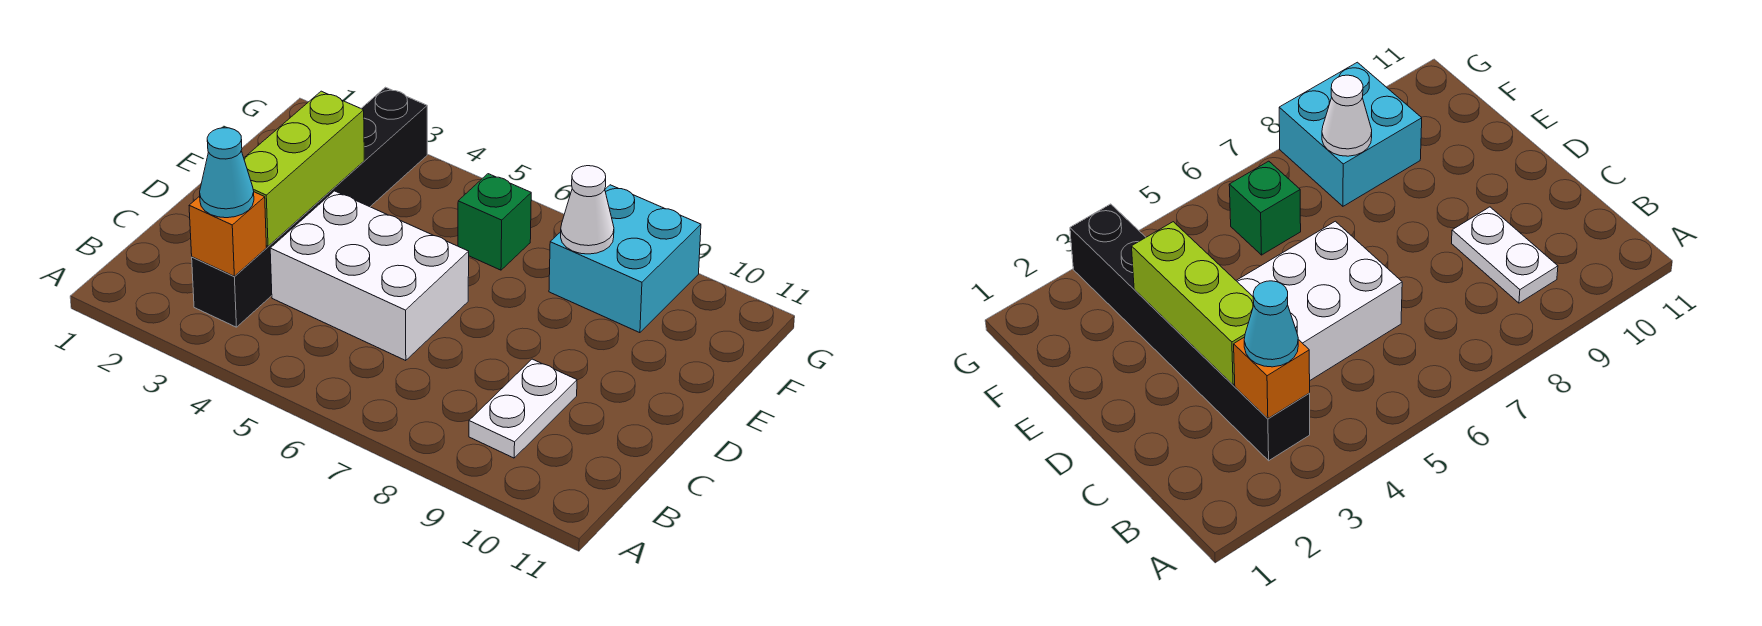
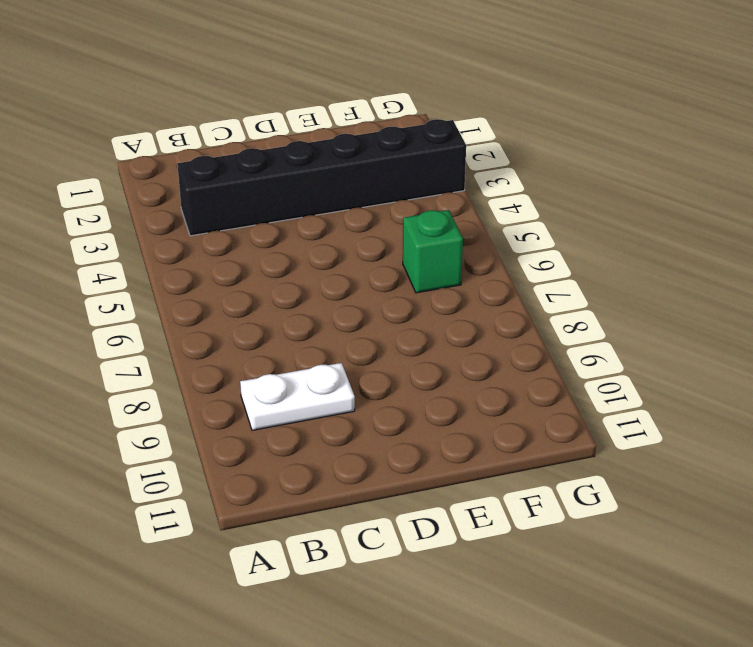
none -> white 2x3 brick [270,191,469,361]
none -> cyan 2x2 brick [549,185,701,333]

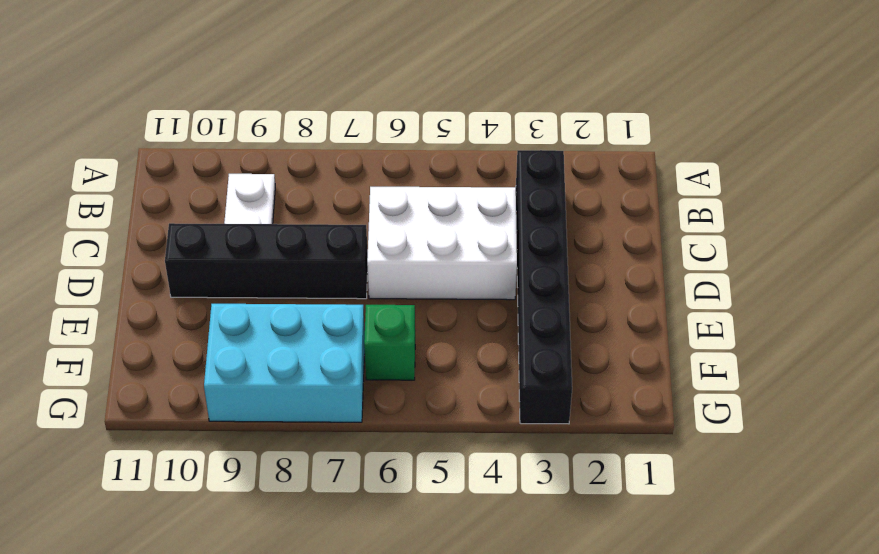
black 1x4 brick [165,223,368,299] -> none
cyan 2x3 brick [204,304,365,422] -> cyan 2x2 brick [549,185,701,333]
none -> orange 1x1 brick [189,192,266,276]
none -> lime 1x3 brick [244,91,364,246]

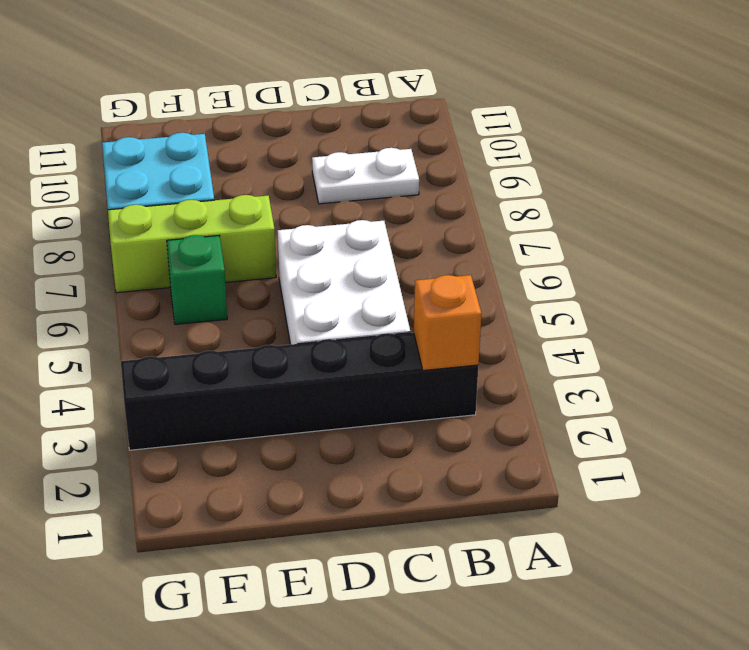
lime 1x3 brick [108,195,276,293] -> lime 1x3 brick moved to [244,91,364,246]
none -> white 1x1 cone [561,166,614,254]
none -> cyan 1x1 cone [200,128,254,218]

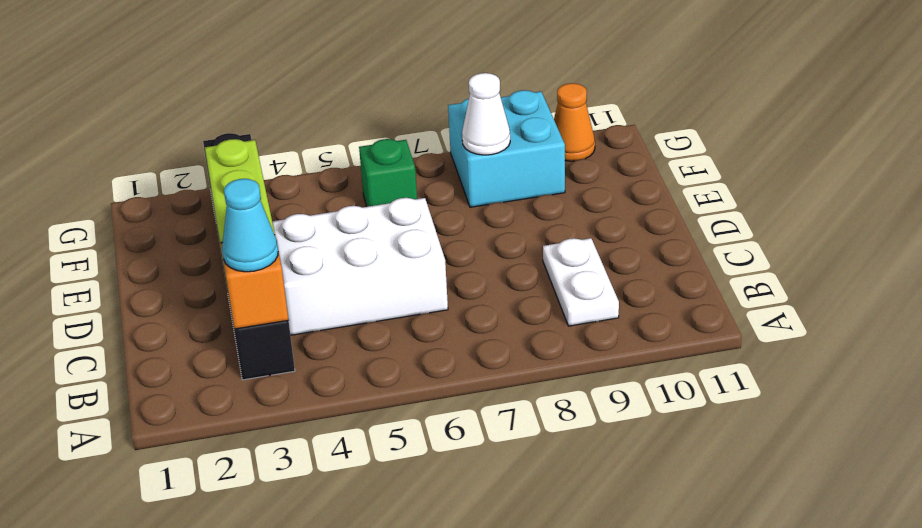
orange 1x1 cone [554,83,595,161] -> none

